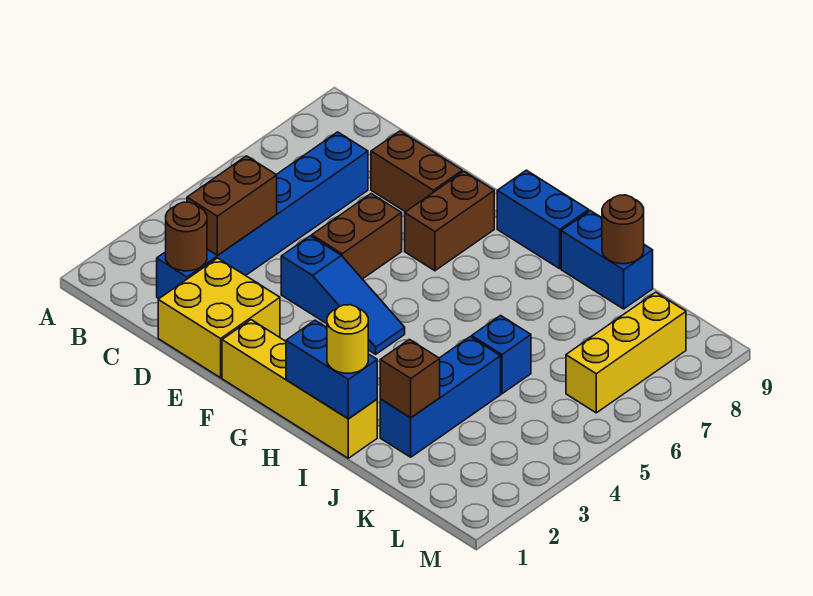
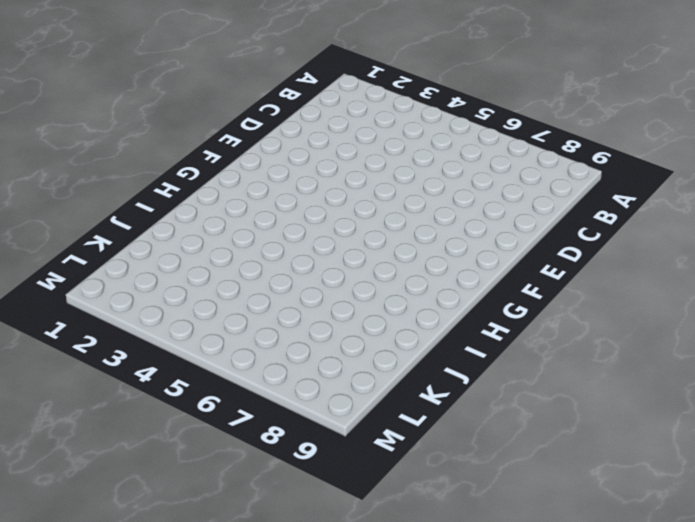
none -> blue 1x6 brick [157,132,368,298]
none -> yellow 2x2 brick [158,258,280,378]
none -> brown 1x2 brick [371,131,462,212]

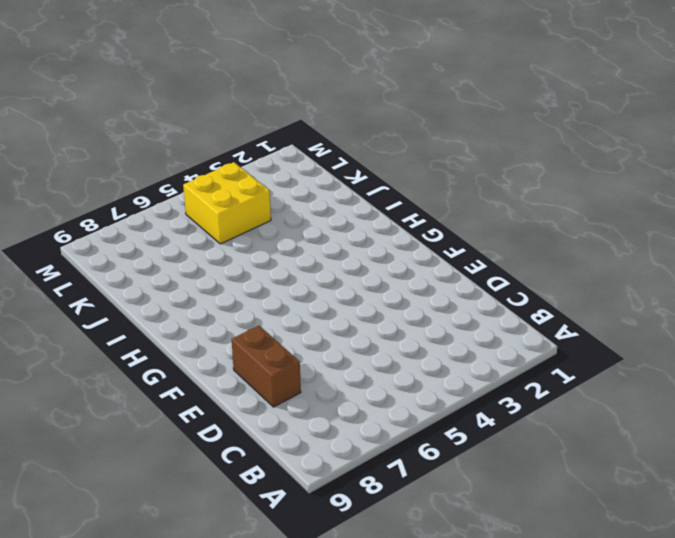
yellow 2x2 brick [183,162,271,244] -> yellow 2x2 brick moved to [158,258,280,378]
none -> blue 1x6 brick [157,132,368,298]
none -> blue 1x3 slope [281,236,405,354]
none -> brown 1x2 brick [312,194,402,279]

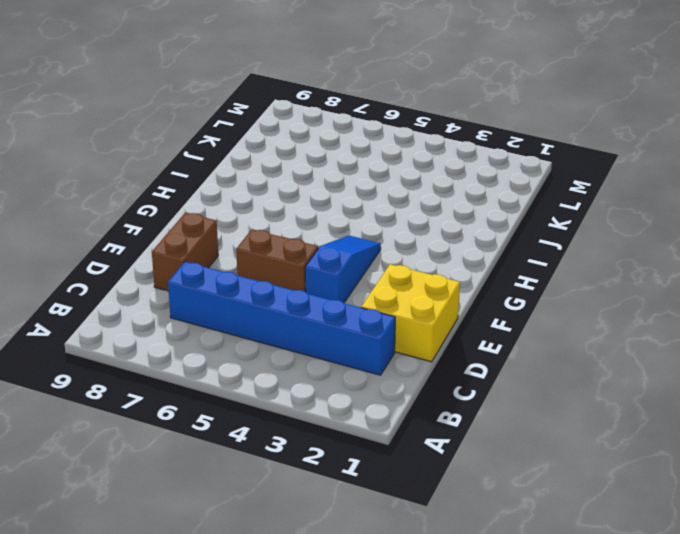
none -> yellow 1x4 brick [222,320,377,458]
none -> brown 1x2 brick [405,171,494,271]
none -> blue 1x2 brick [497,170,589,269]

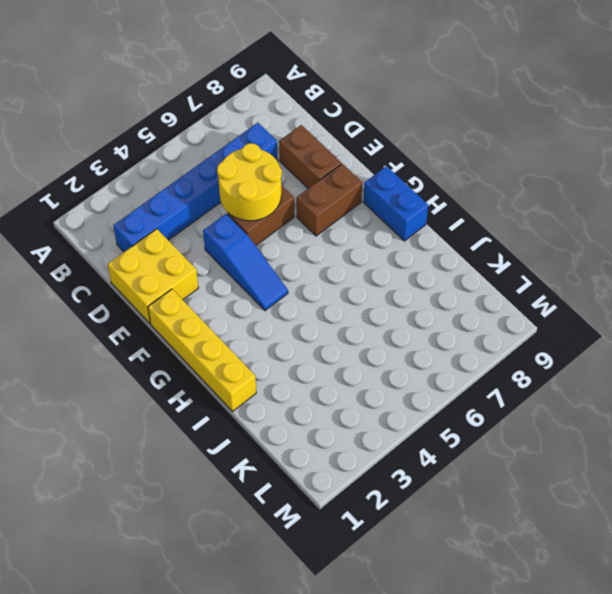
yellow 2x2 round brick [217,143,282,221] -> none
none -> blue 1x2 brick [561,211,653,309]
none -> blue 1x3 brick [380,337,501,457]
none -> blue 1x1 brick [472,316,531,394]

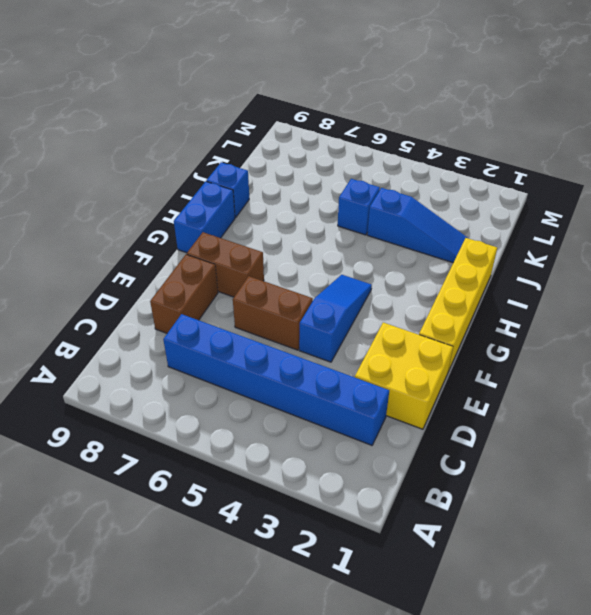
blue 1x1 brick [206,162,249,218] -> blue 1x2 brick [561,211,653,309]
blue 1x3 slope [367,188,468,263] -> blue 1x3 brick [380,337,501,457]
none -> yellow 1x3 brick [566,292,686,413]
none -> brown 1x1 round brick [166,202,207,271]
none -> brown 1x2 brick [187,156,277,255]

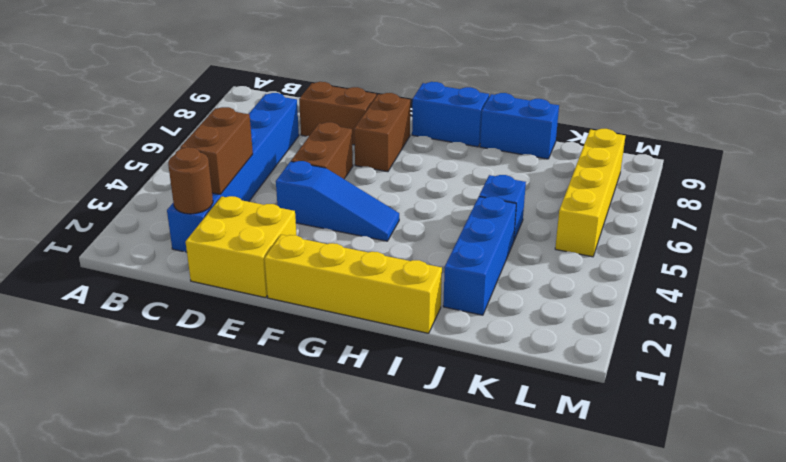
yellow 1x4 brick [555,129,625,257] -> yellow 1x3 brick [566,292,686,413]
none -> blue 1x2 brick [286,320,377,419]
none -> brown 1x1 brick [380,339,440,418]
none -> brown 1x1 round brick [602,195,644,264]

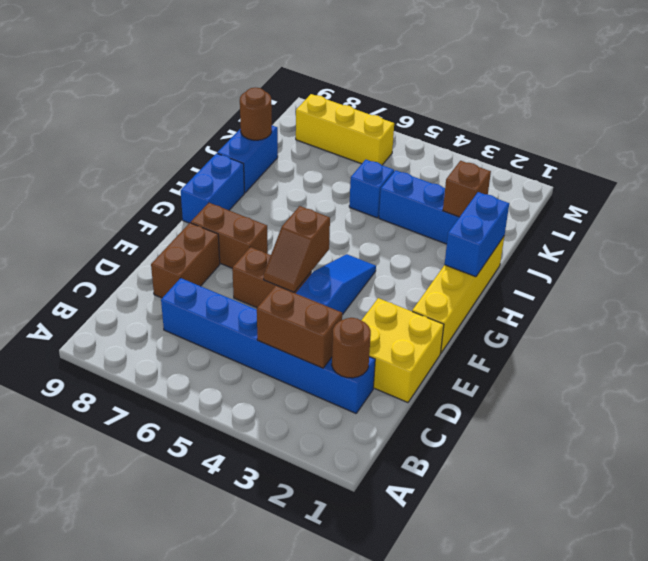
brown 1x2 slope [264,206,330,292] -> none
none -> yellow 1x1 round brick [327,305,368,373]

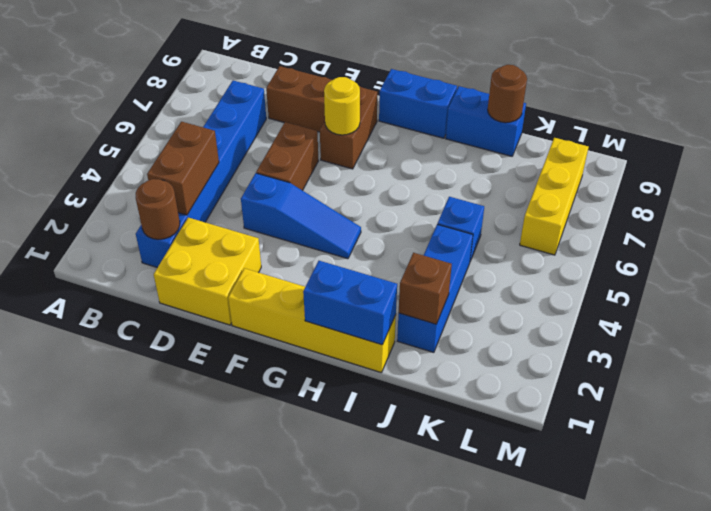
yellow 1x1 round brick [324,77,360,135] -> yellow 1x1 round brick moved to [327,305,368,373]

